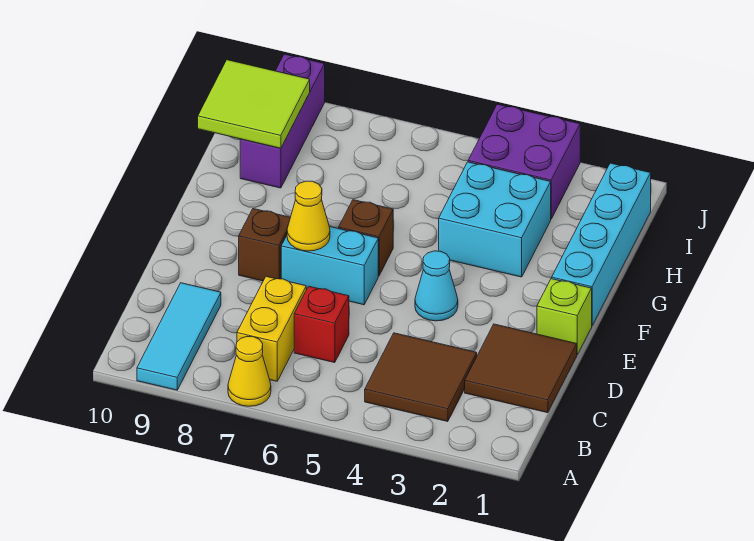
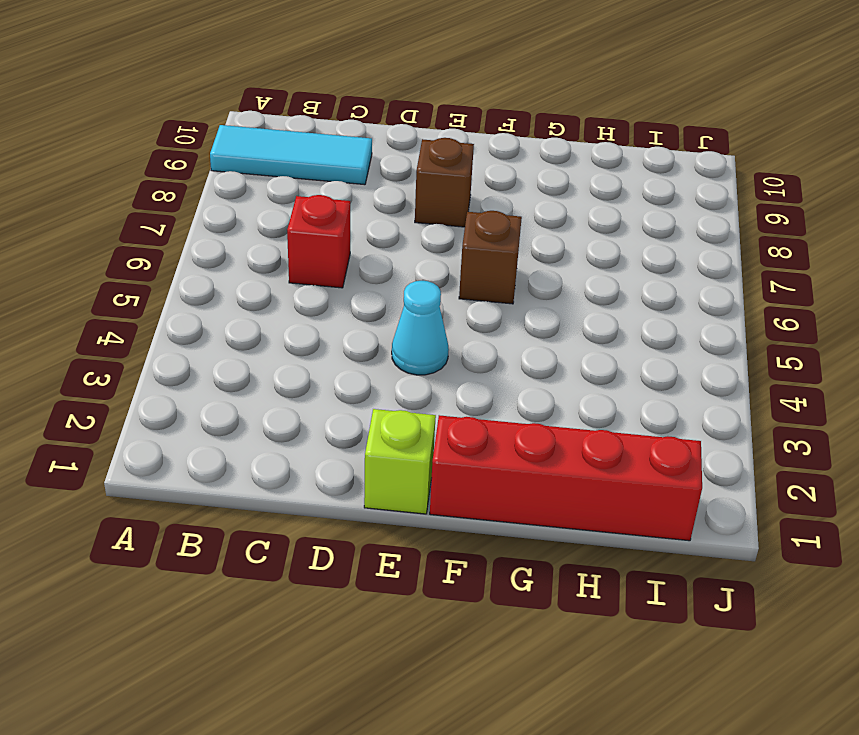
red 1x4 brick [430,415,702,541] -> cyan 1x4 brick [552,163,651,325]
none -> yellow 1x1 cone [228,337,271,406]
none -> brown 2x2 tile [365,333,477,422]
none -> yellow 1x2 brick [237,276,306,381]

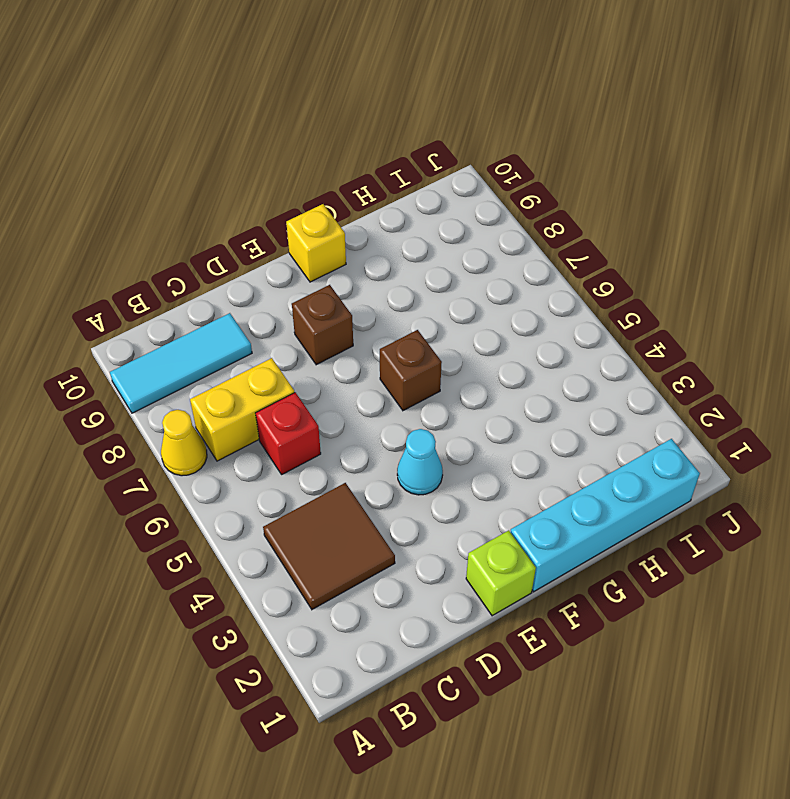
yellow 1x1 brick [286,204,346,282] -> none
none -> brown 2x2 tile [465,324,577,413]
none -> cyan 1x2 brick [281,226,378,305]
none -> cyan 2x2 brick [439,162,551,277]

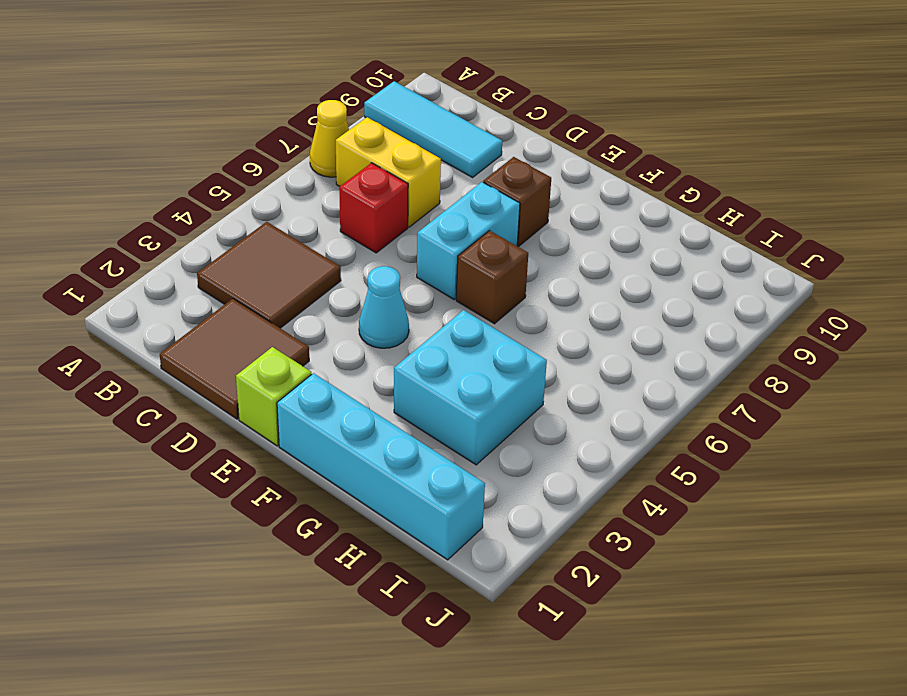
none -> purple 1x3 brick [240,54,325,188]
none -> purple 2x2 brick [468,104,580,219]
none -> yellow 1x1 cone [287,181,330,251]

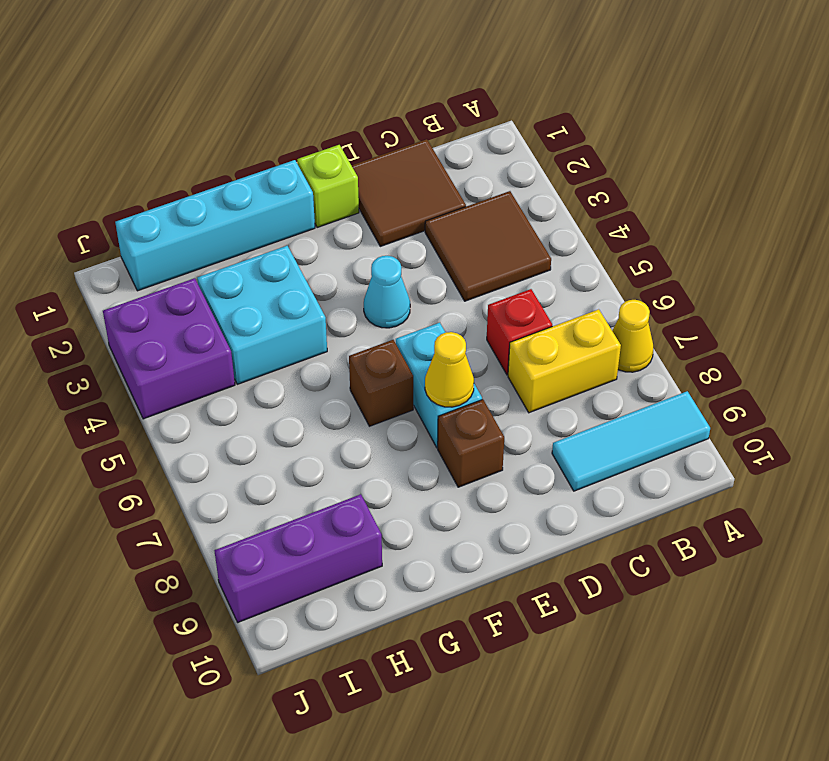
none -> lime 2x2 tile [198,60,310,148]

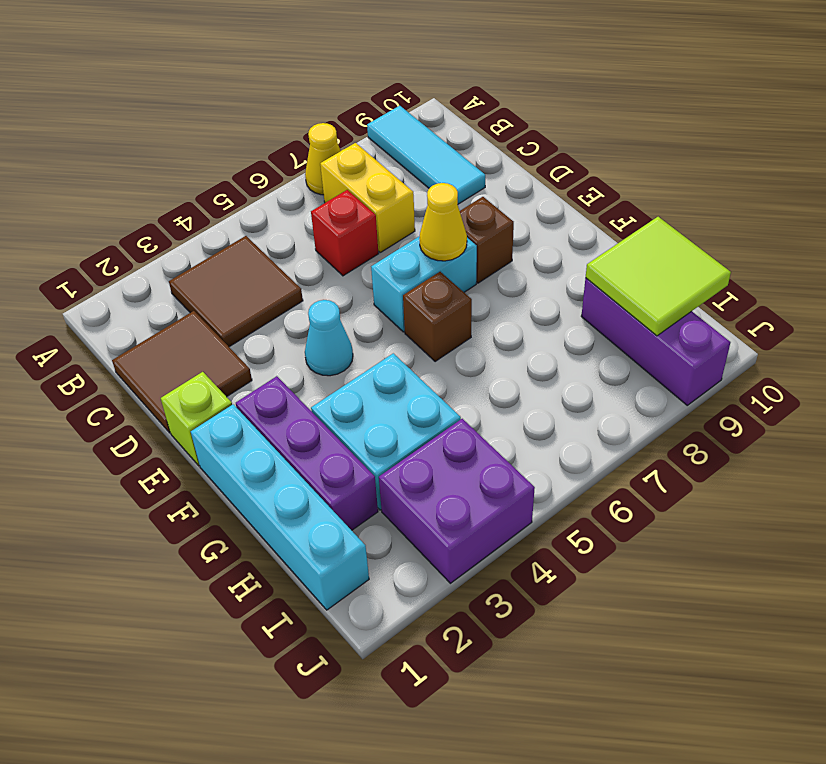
purple 1x3 brick [236,376,378,530] -> none

